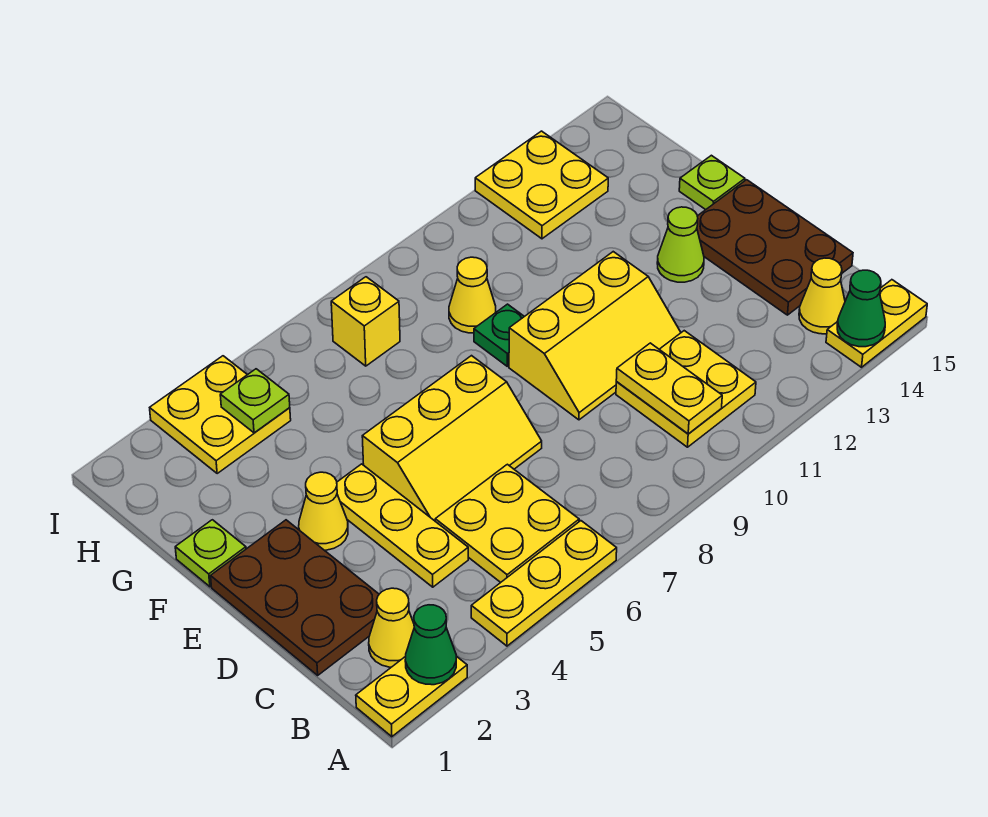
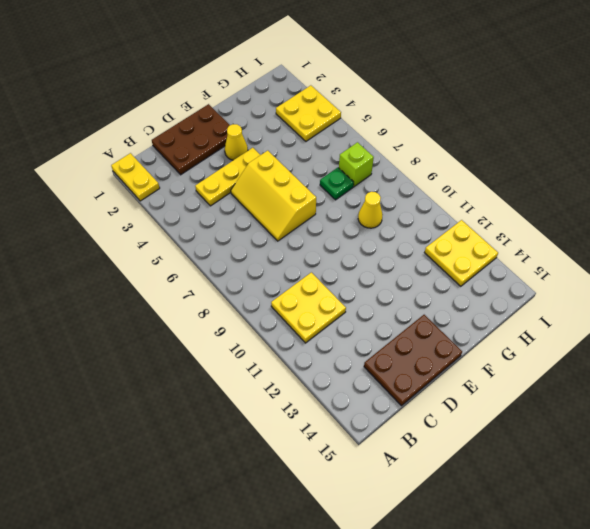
green 1x1 plate [320,168,354,200] -> green 1x1 plate moved to [474,304,524,366]
lime 1x1 brick [339,142,374,187] -> yellow 1x1 brick [331,277,400,366]
none -> yellow 1x3 plate [471,521,617,646]
none -> yellow 1x2 plate [826,280,927,367]
none -> yellow 1x1 cone [369,588,414,667]

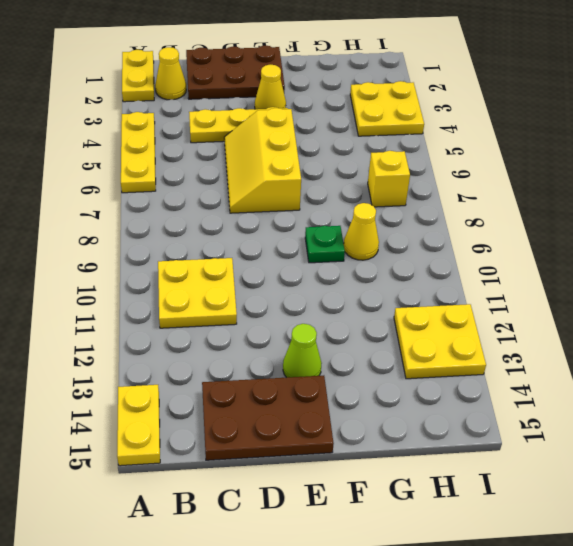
none -> yellow 2x2 plate [435,464,579,582]
none -> yellow 1x1 cone [799,258,845,334]
none -> yellow 2x3 slope [509,252,681,420]

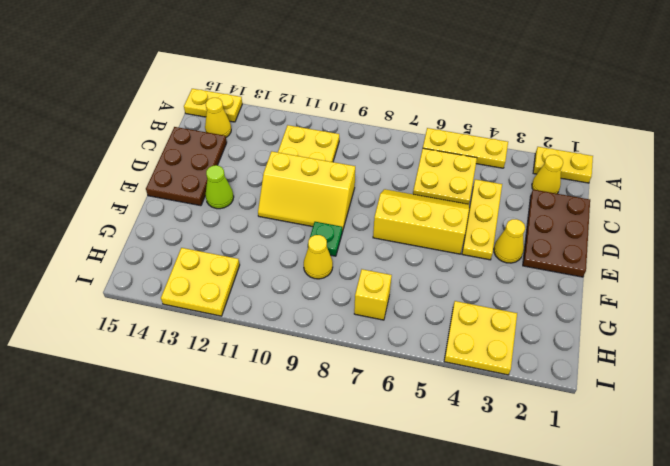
yellow 2x3 slope [258,151,355,232] -> yellow 2x3 slope turned to [509,252,681,420]
none -> lime 1x1 plate [175,520,246,587]
none -> lime 1x1 plate [679,155,745,210]
none -> green 1x1 cone [405,605,456,685]

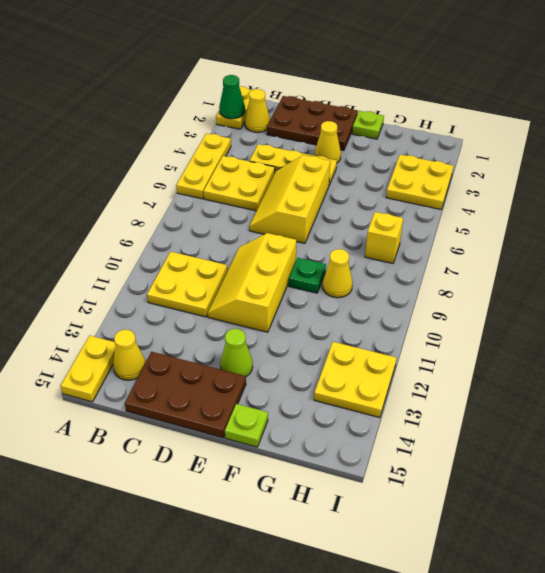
none -> green 1x1 cone [837,270,885,347]
none -> yellow 1x2 plate [616,343,722,434]
none -> lime 1x1 plate [220,369,290,433]

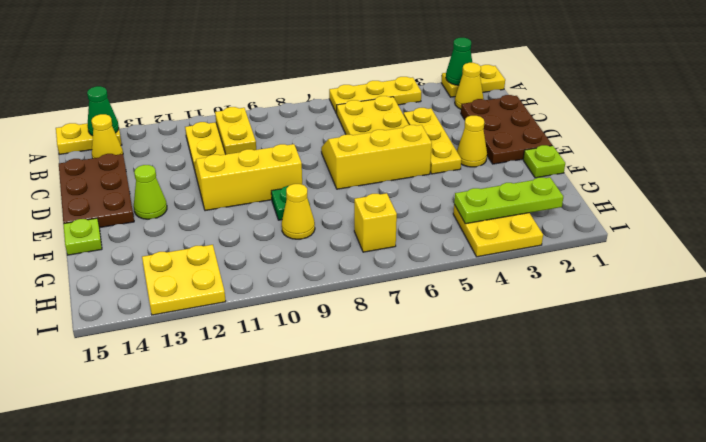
lime 1x3 plate [454,177,563,224] -> lime 1x1 plate [220,369,290,433]

